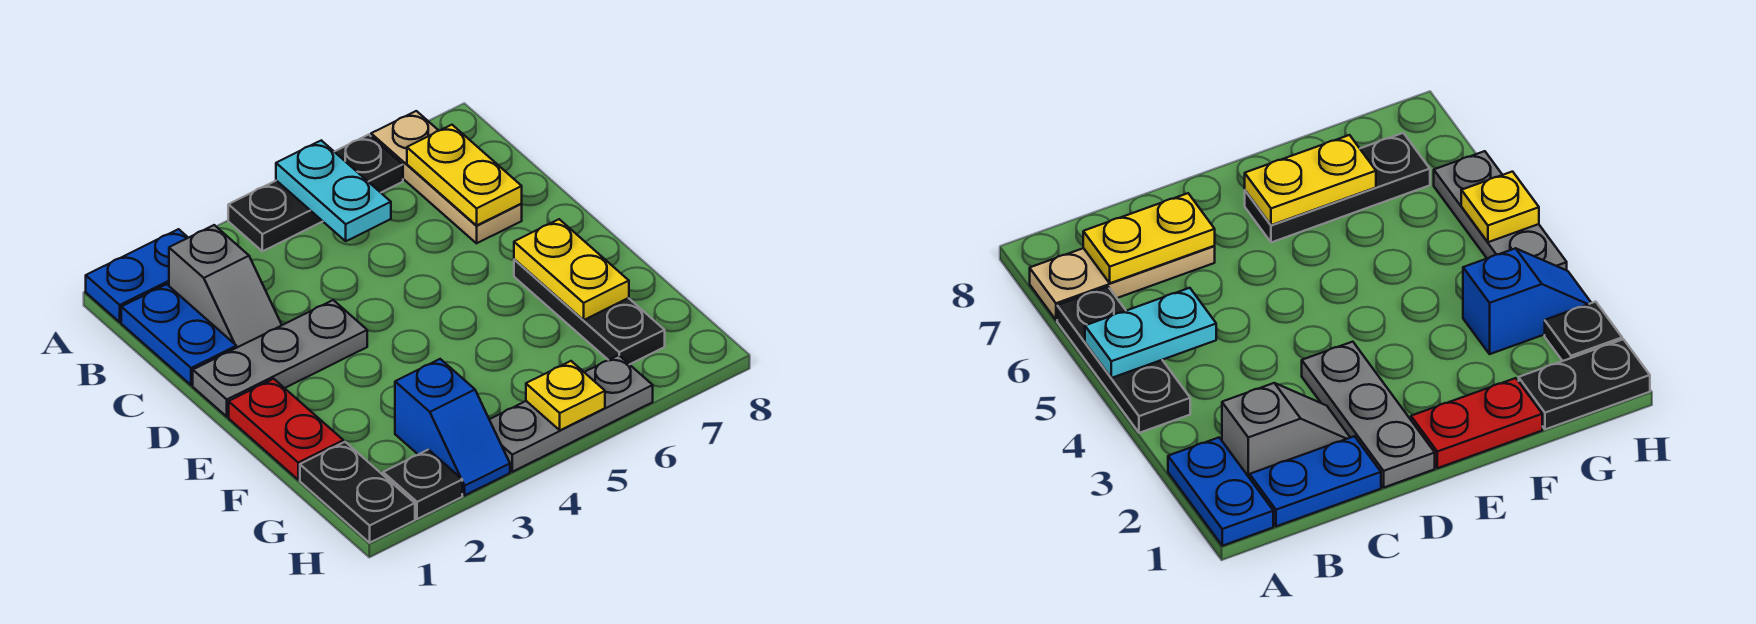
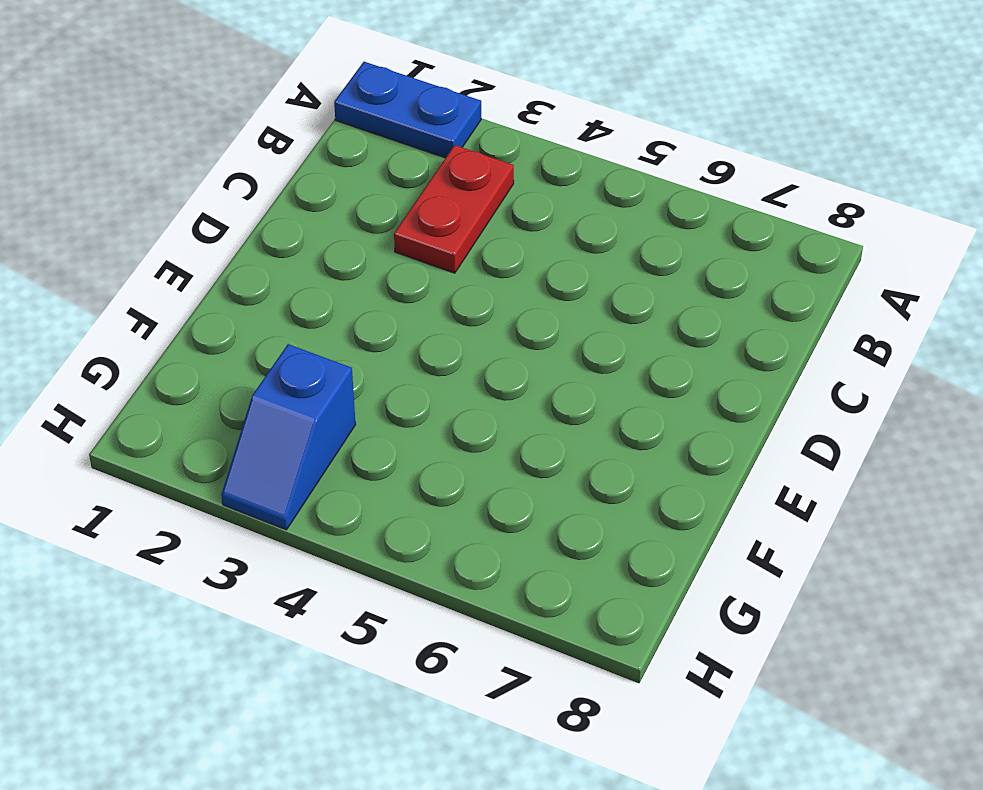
red 1x2 plate [394,145,514,273] -> red 1x2 plate moved to [229,379,343,480]
none -> black 1x3 plate [228,135,403,251]
none -> tan 1x3 plate [371,111,522,243]
none -> blue 1x2 plate [121,284,236,385]

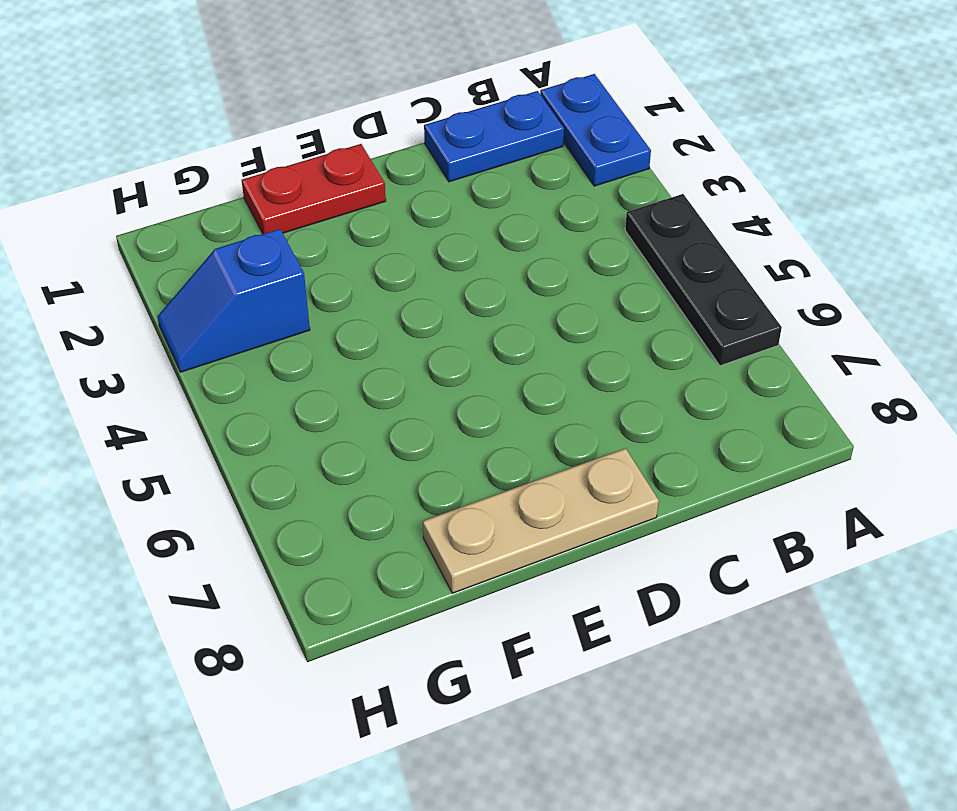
tan 1x3 plate [423,448,659,593] -> tan 1x3 plate moved to [371,111,522,243]
none -> grey 1x2 slope [169,225,282,348]
none -> grey 1x3 plate [193,300,367,417]
none -> black 1x3 plate [514,259,665,365]

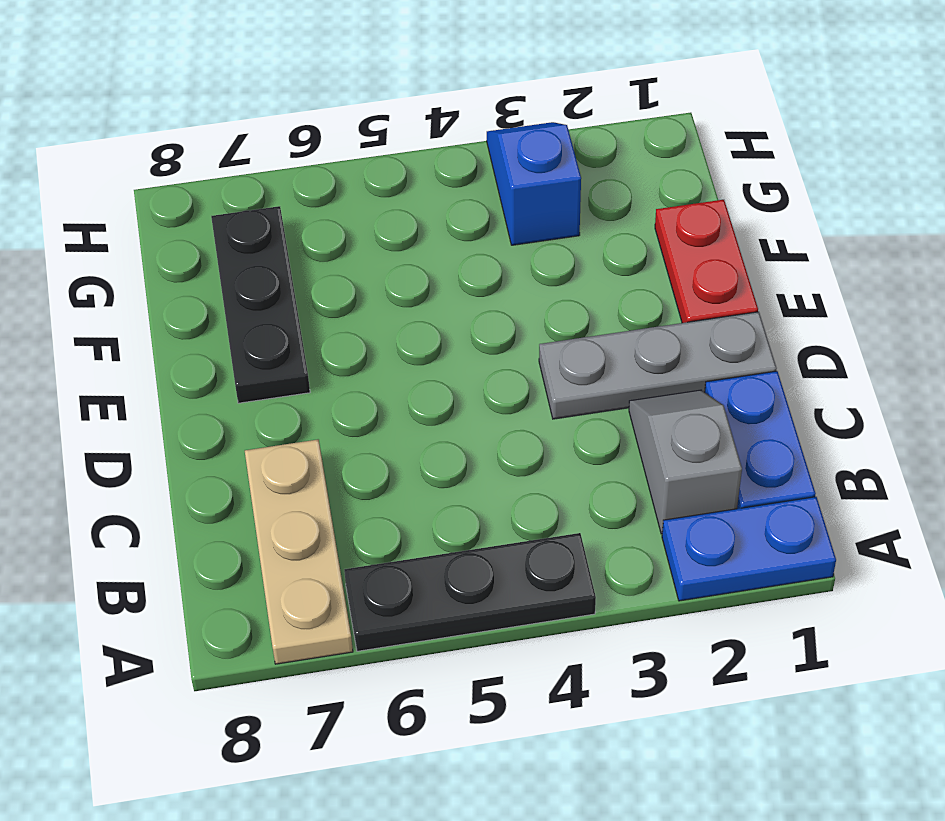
none -> black 1x2 plate [300,442,415,543]
none -> black 1x1 plate [383,450,462,519]
none -> grey 1x3 plate [489,355,653,472]

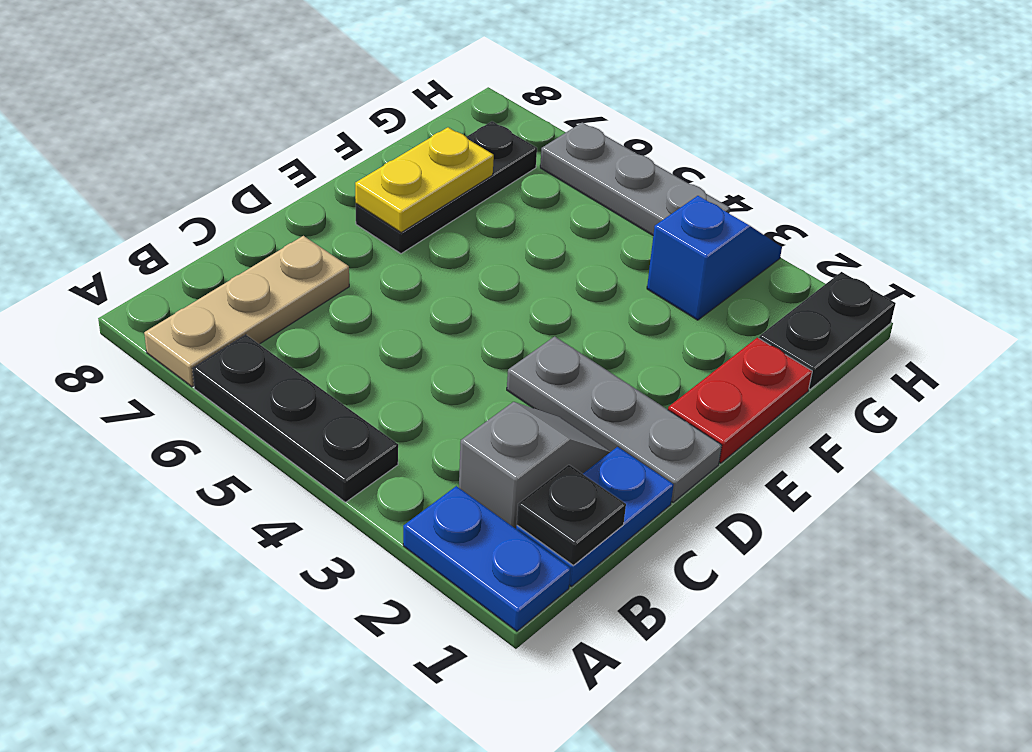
black 1x1 plate [517,465,626,565] -> black 1x1 plate moved to [383,450,462,519]
none -> cyan 1x2 plate [276,140,391,241]
none -> yellow 1x2 plate [407,125,522,225]
none -> yellow 1x1 plate [526,361,605,430]

